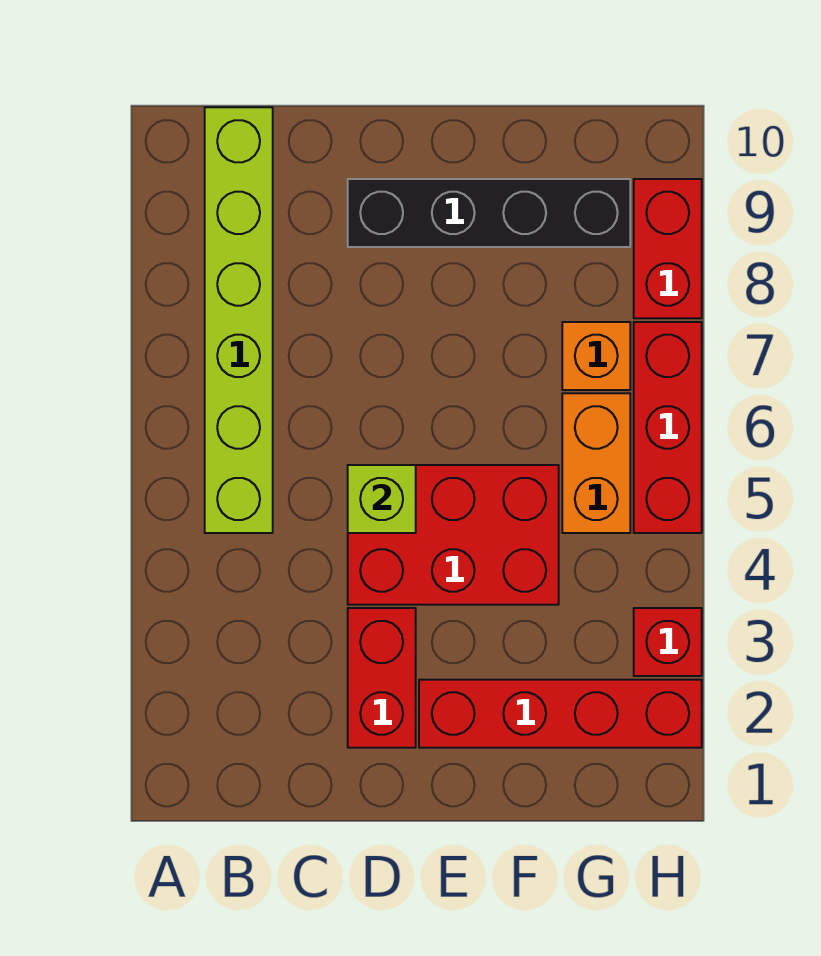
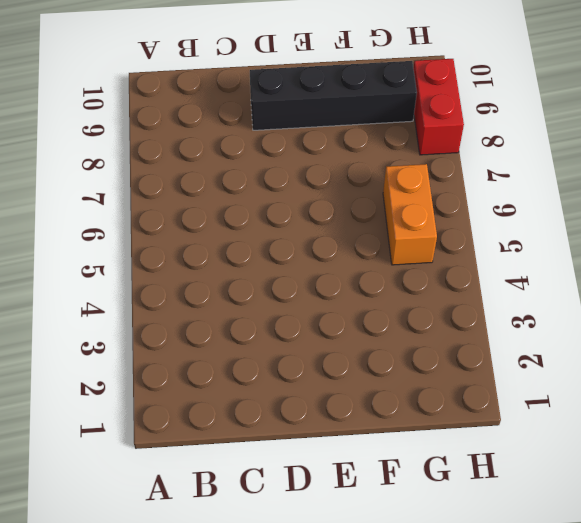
none -> lime 1x6 brick [205,107,273,533]
none -> red 1x2 brick [348,608,416,748]

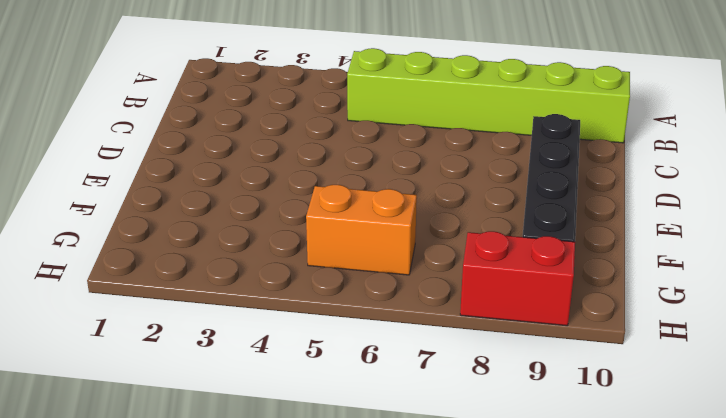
none -> red 1x2 brick [348,608,416,748]
none -> red 2x3 brick [348,465,559,605]

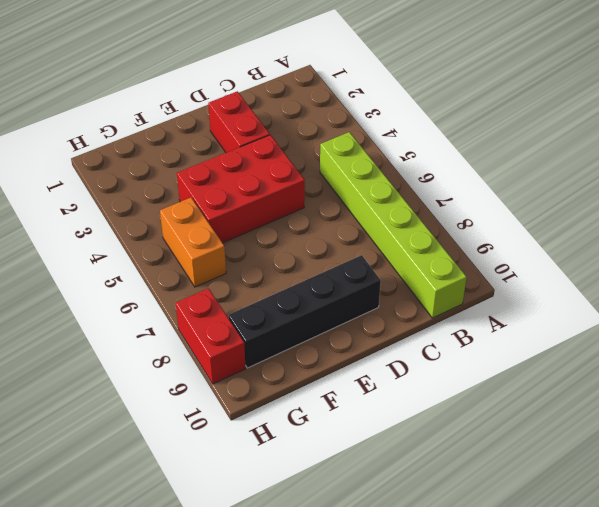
none -> red 1x4 brick [419,680,702,748]
none -> orange 1x1 brick [562,322,630,390]

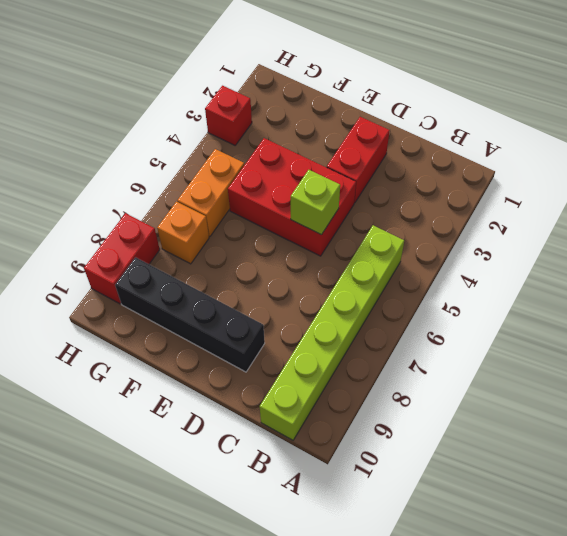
none -> red 1x4 brick [419,680,702,748]
none -> red 1x3 brick [634,322,702,533]

